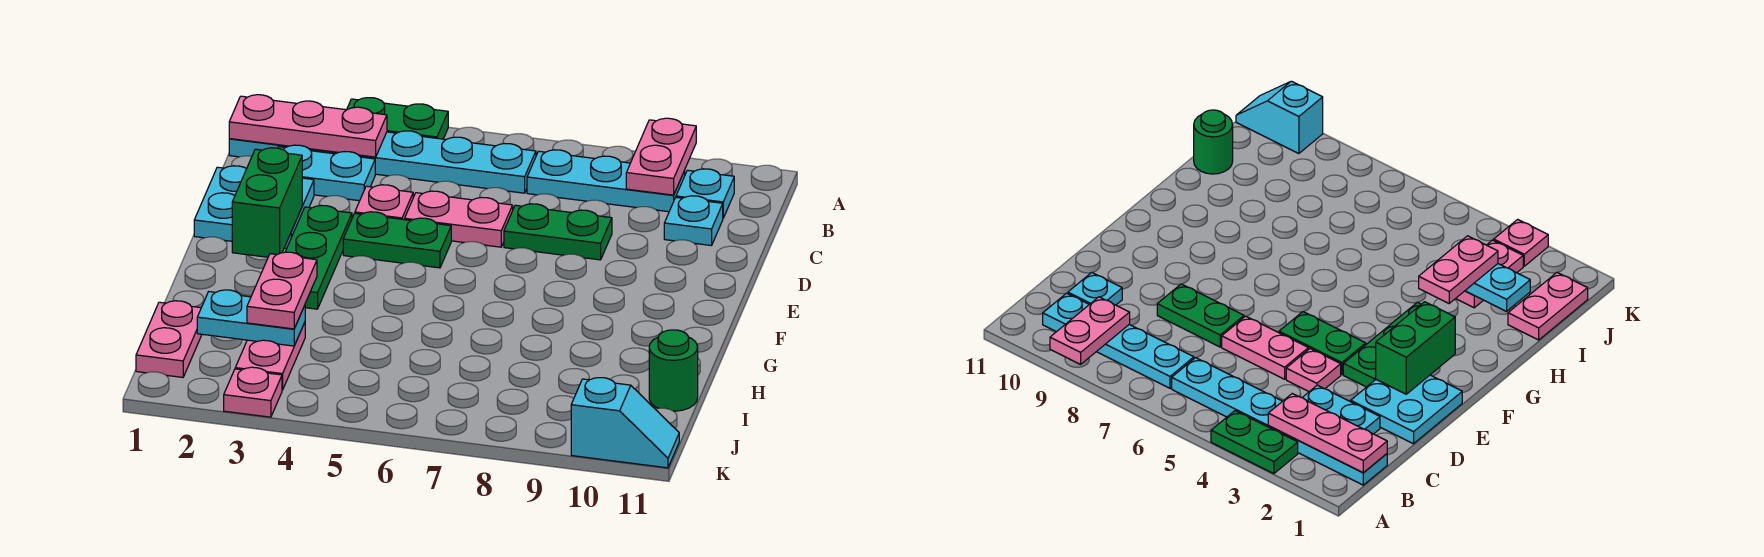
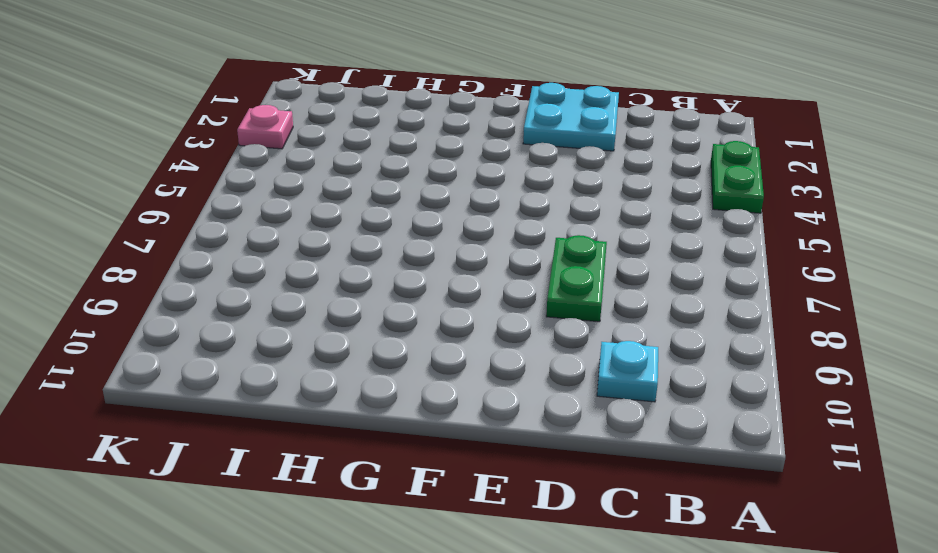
none -> cyan 1x6 plate [229,131,536,193]
none -> cyan 1x3 plate [527,150,685,212]
none -> cyan 1x1 plate [676,169,734,218]

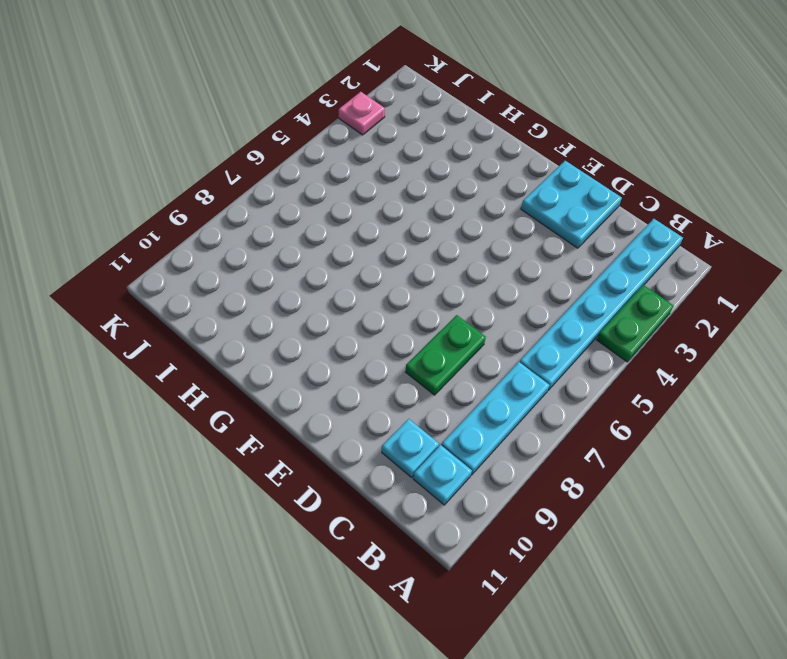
none -> cyan 1x2 plate [278,145,375,201]
none -> pink 1x1 plate [355,185,413,220]
none -> pink 1x2 plate [405,191,513,247]

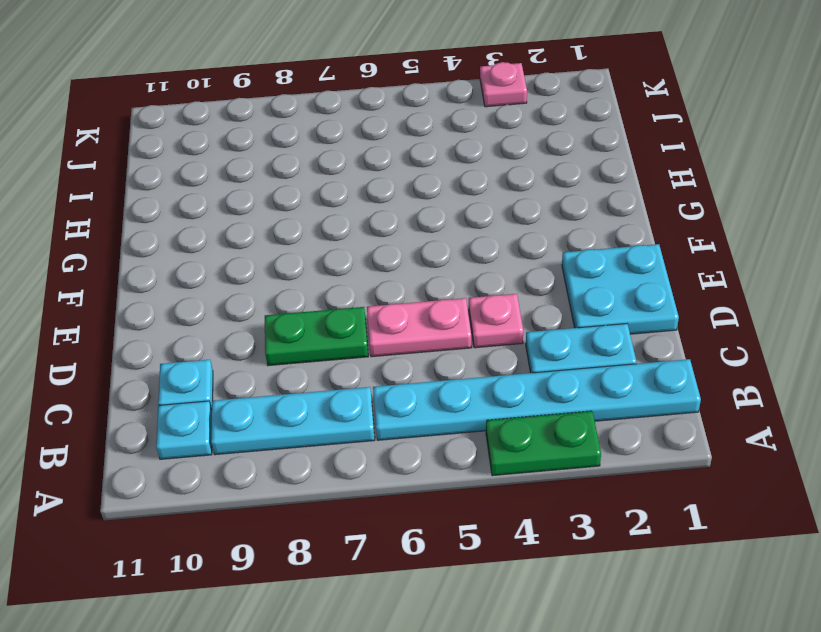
none -> green 1x3 plate [285,205,352,309]
none -> green 1x2 plate [343,212,451,268]
none -> pink 1x2 plate [136,301,202,377]

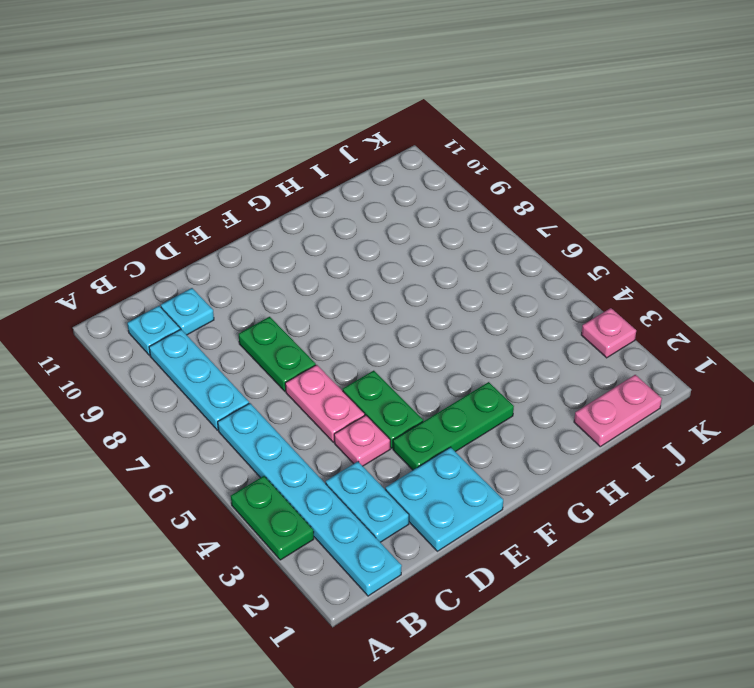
none -> pink 1x2 plate [235,323,305,390]
none -> green 1x1 round brick [649,330,698,411]
none -> cyan 1x2 slope [571,378,679,468]

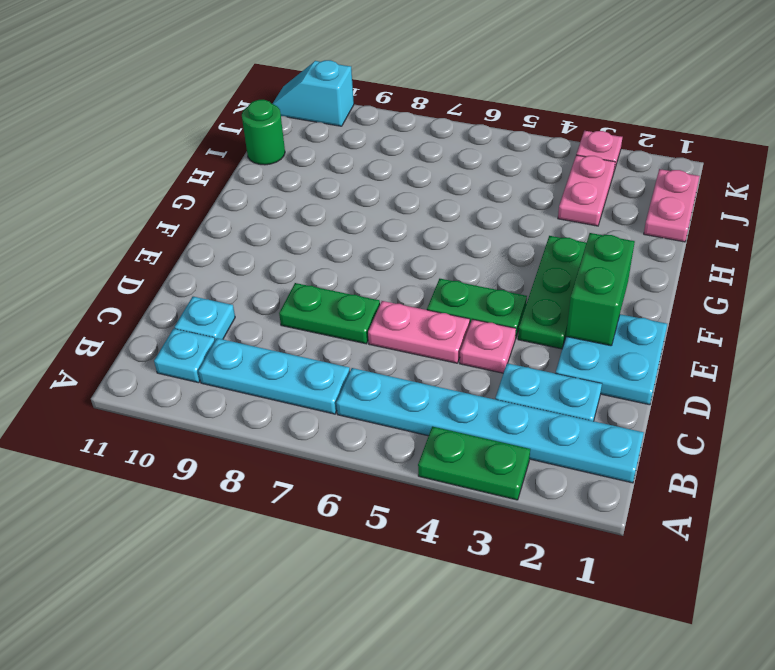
none -> pink 1x2 plate [626,118,696,195]
none -> pink 1x3 plate [229,95,387,157]
none -> cyan 1x2 plate [197,290,305,346]

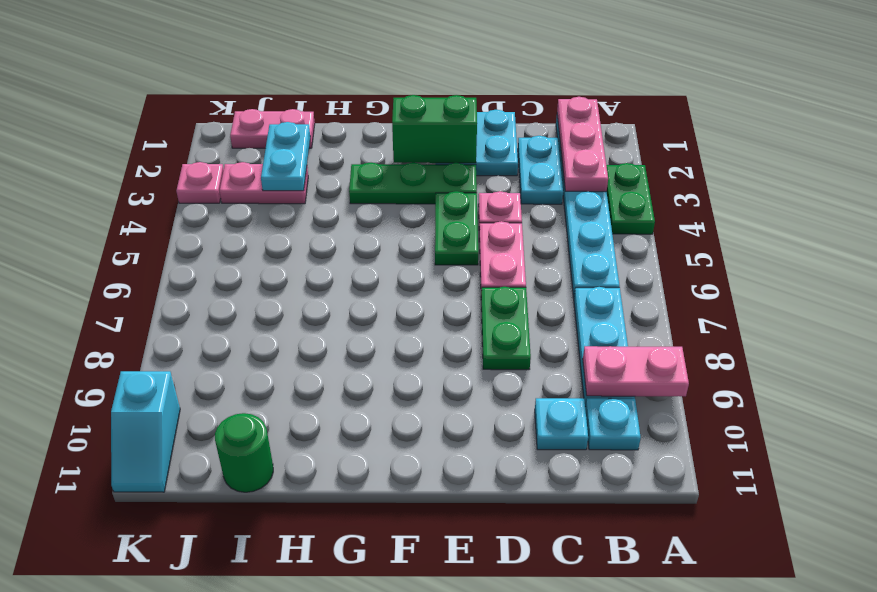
none -> pink 1x2 plate [247,252,317,329]

